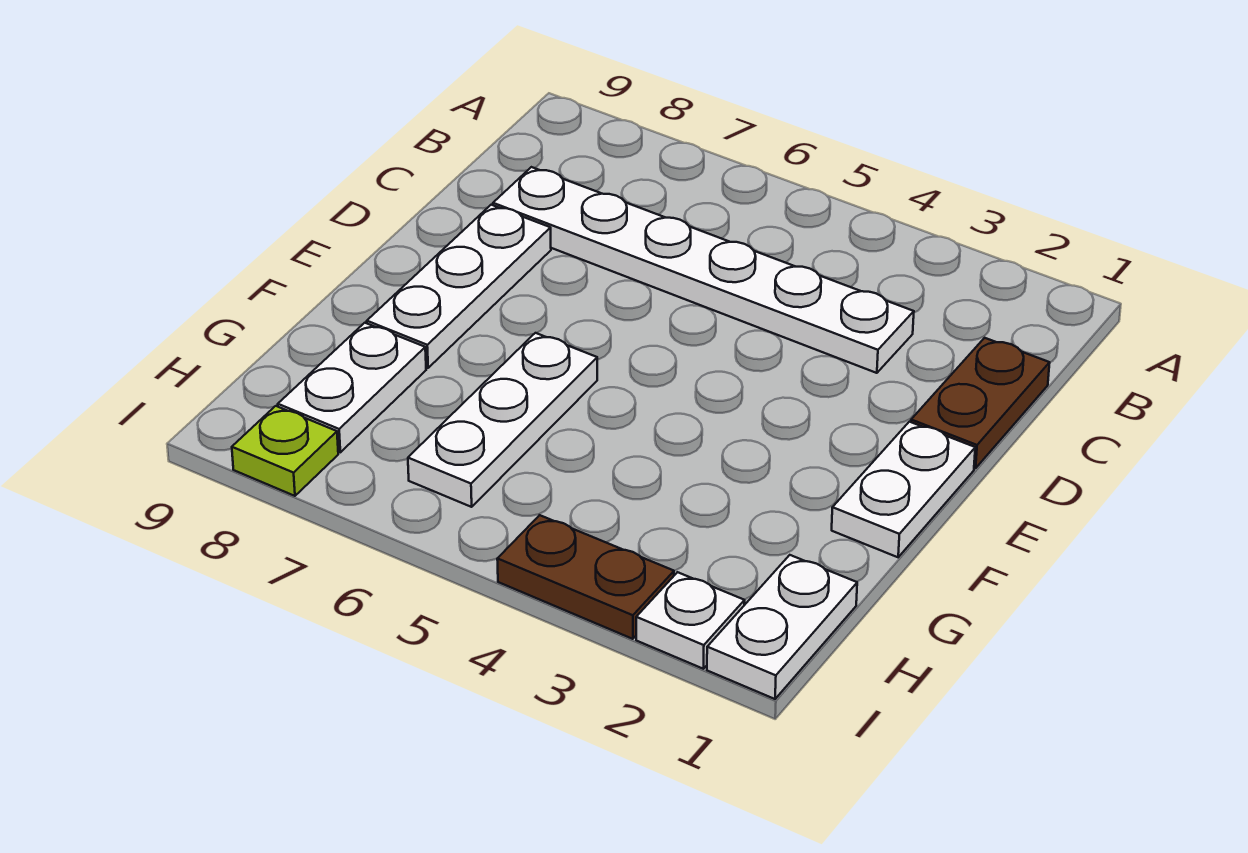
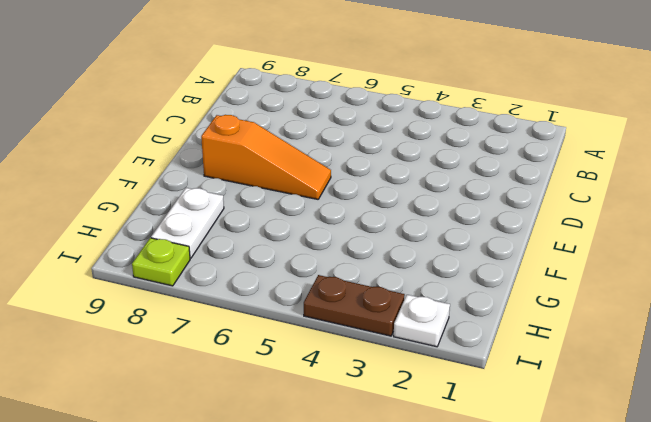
orange 1x3 slope [201,115,331,199] -> white 1x3 plate [367,205,551,368]
none -> brown 1x2 plate [911,338,1050,468]
none -> white 1x6 plate [493,167,914,373]

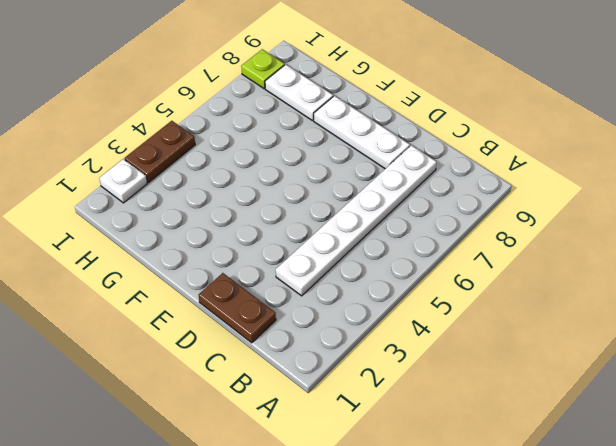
none -> white 1x2 plate [832,422,975,557]
none -> white 1x3 plate [408,333,597,507]

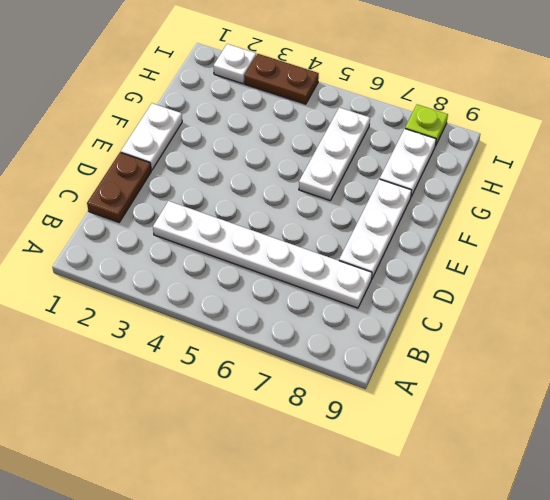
none -> white 1x2 plate [707,555,857,699]

